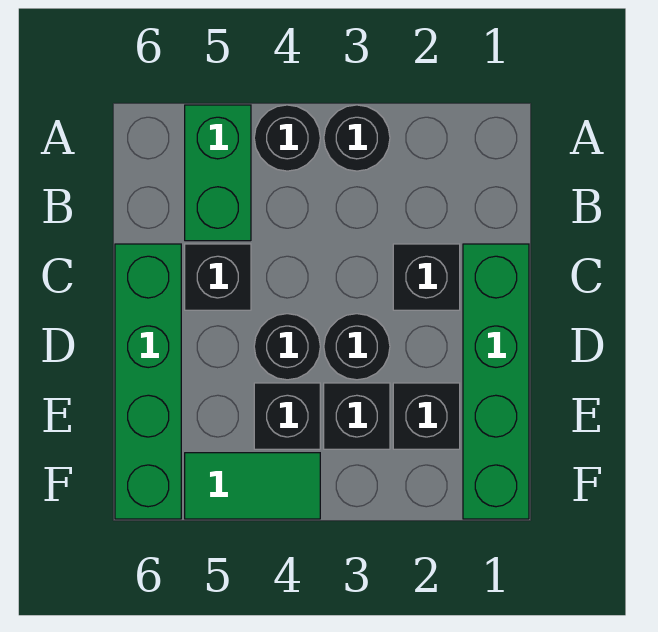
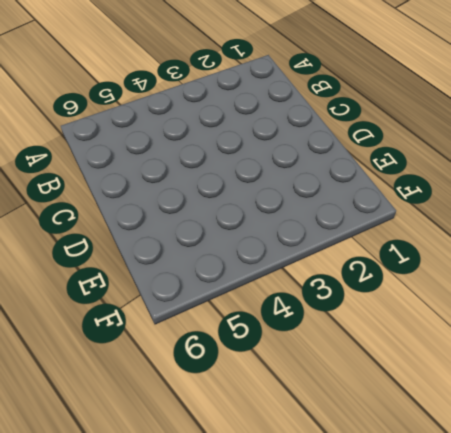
none -> black 1x1 round brick [324,105,390,171]
none -> black 1x1 round brick [254,105,320,171]
none -> green 1x2 brick [185,105,251,241]

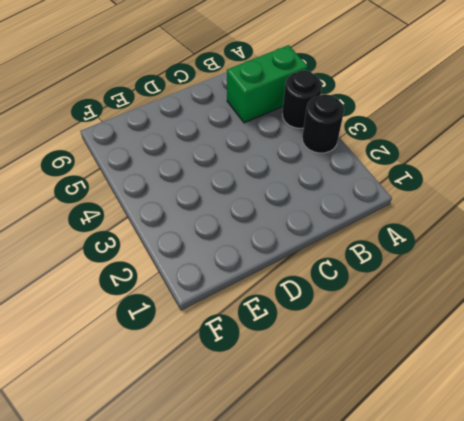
none -> green 1x4 brick [463,244,529,519]
none -> black 1x1 brick [393,244,460,310]
none -> black 1x1 brick [185,244,251,310]

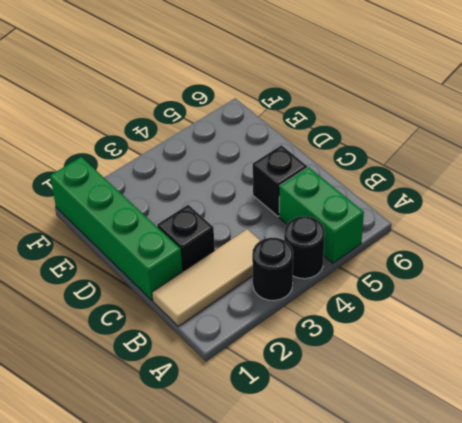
tan 1x3 tile [152,229,261,326] -> none
none -> green 1x4 brick [115,244,181,519]
none -> black 1x1 round brick [324,314,390,380]
none -> black 1x1 round brick [254,314,320,380]

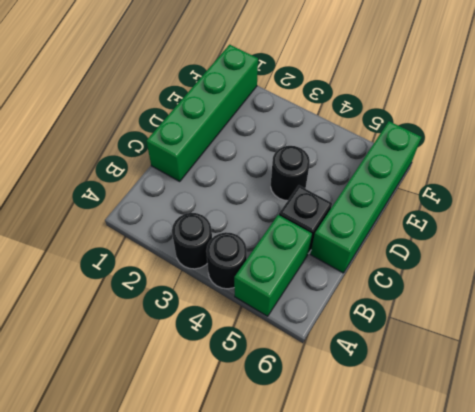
none -> black 1x1 brick [393,244,460,310]
none -> black 1x1 round brick [324,314,390,380]
none -> black 1x1 brick [393,383,460,449]

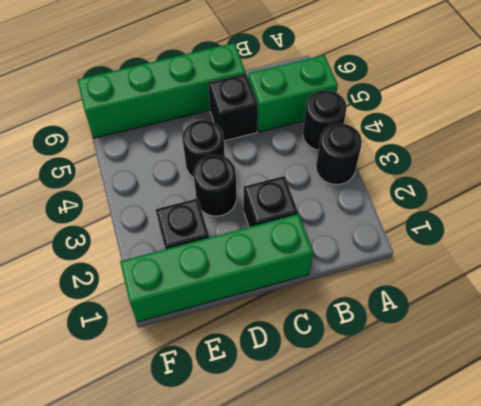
none -> black 1x1 brick [324,383,390,449]
none -> black 1x1 brick [254,383,320,449]
none -> green 1x2 tile [185,453,320,519]

